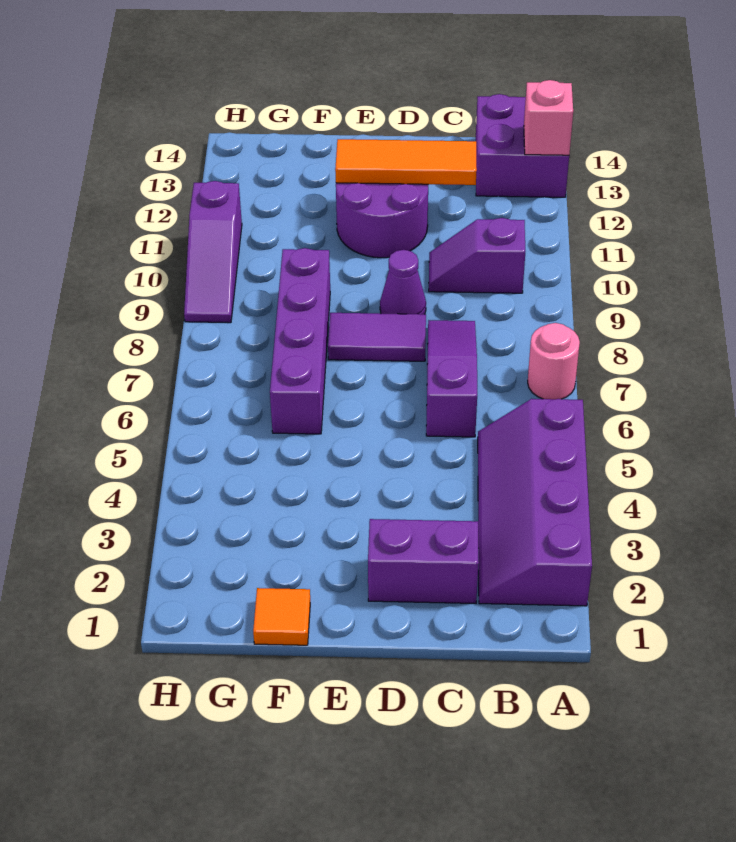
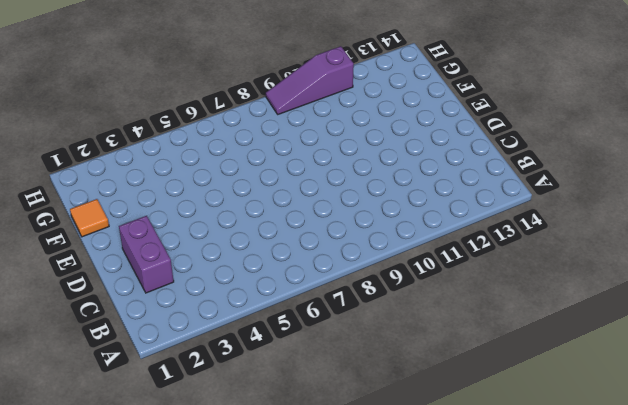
none -> purple 2x4 slope [478,399,592,606]
none -> pink 1x1 round brick [528,323,580,399]
none -> purple 2x2 brick [476,94,569,197]

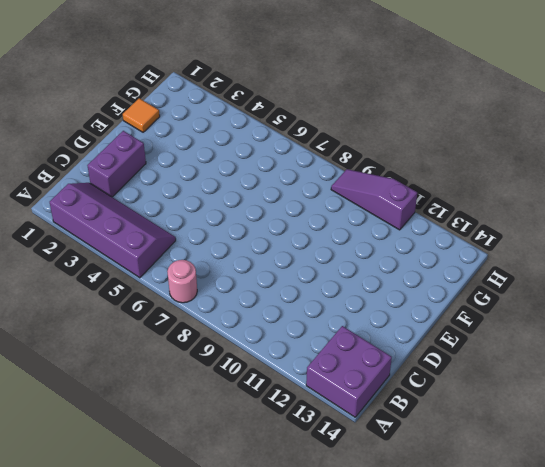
none -> purple 1x2 slope [429,218,525,293]
none -> purple 1x3 slope [426,320,477,437]
none -> purple 1x2 tile [328,313,426,361]

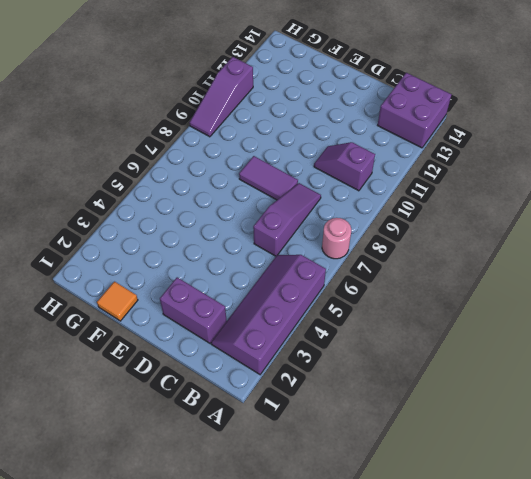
none -> purple 1x1 cone [380,250,426,314]
none -> purple 2x2 round brick [336,183,428,258]
none -> purple 1x4 brick [270,248,330,434]

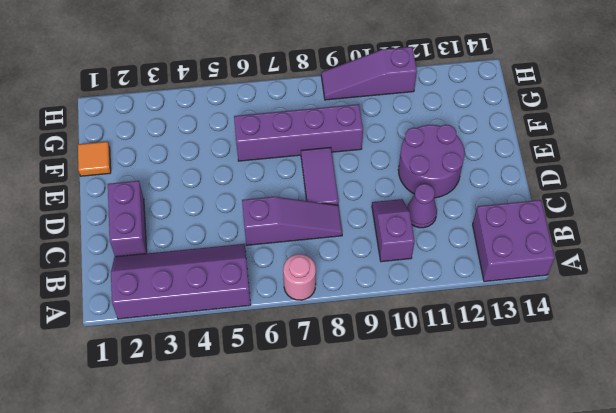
purple 1x1 cone [407,184,437,228] -> purple 1x1 cone moved to [380,250,426,314]
none -> pink 1x1 brick [524,80,573,155]
none -> orange 1x3 tile [335,139,477,185]

